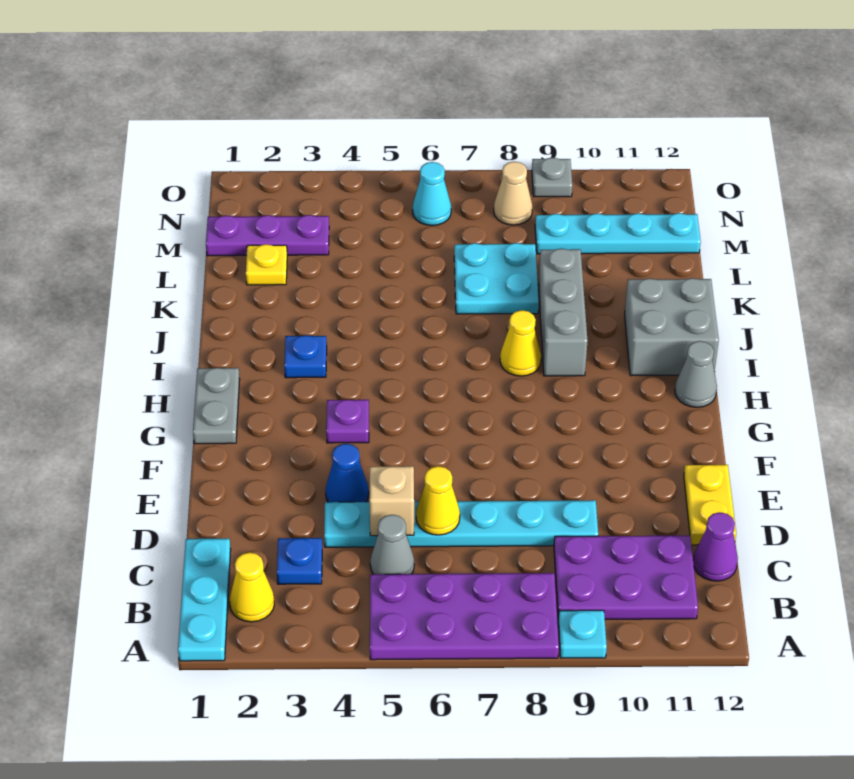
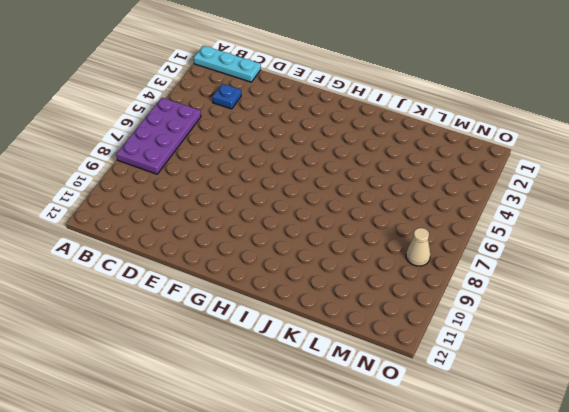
none -> cyan 1x1 plate [558,610,607,658]
none -> yellow 1x1 cone [229,552,274,622]
none -> purple 2x3 plate [554,536,698,619]

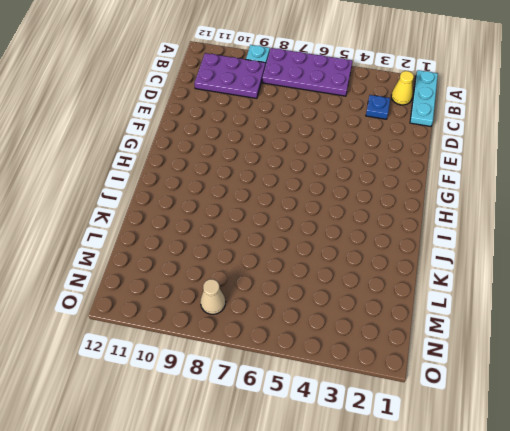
none -> grey 1x1 cone [370,515,414,574]
none -> purple 1x1 cone [693,512,738,581]
none -> cyan 1x6 plate [324,500,598,547]

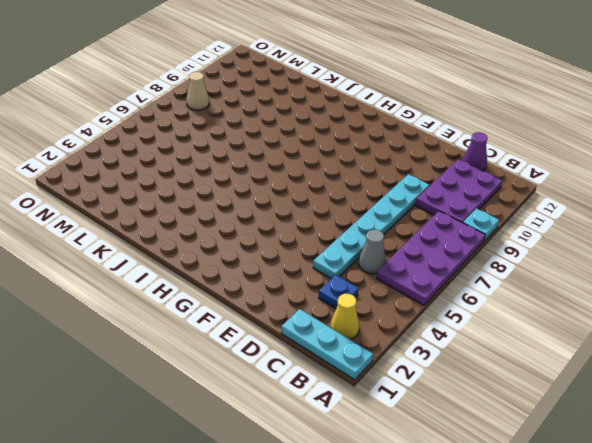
none -> yellow 1x2 plate [684,465,736,545]
none -> blue 1x1 cone [325,444,369,502]
none -> grey 1x2 plate [193,368,240,444]

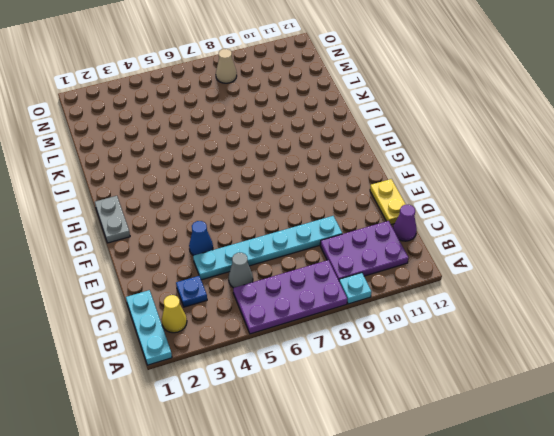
none -> purple 1x1 plate [326,400,369,443]
none -> grey 1x1 cone [675,341,717,407]
none -> blue 1x1 plate [284,335,327,378]

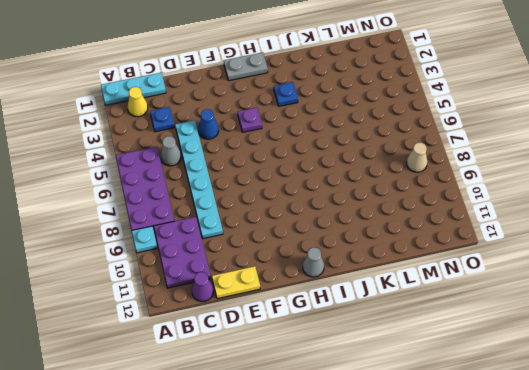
none -> yellow 1x1 cone [500,310,541,376]
none -> grey 1x3 brick [539,248,588,376]
none -> grey 2x2 brick [625,278,719,376]

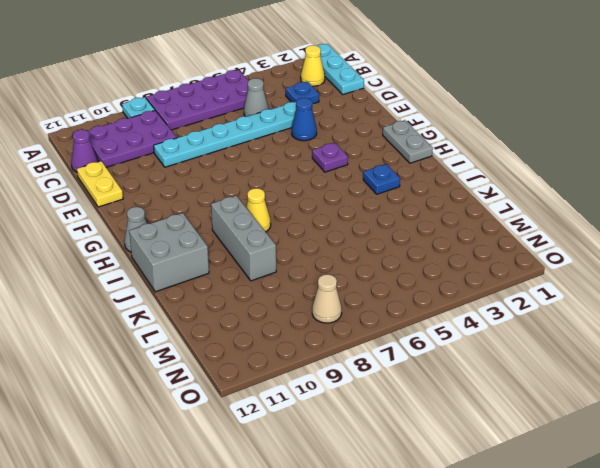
none -> cyan 2x2 plate [454,243,539,314]
none -> yellow 1x1 plate [246,244,287,285]
none -> purple 1x3 plate [206,215,329,256]

